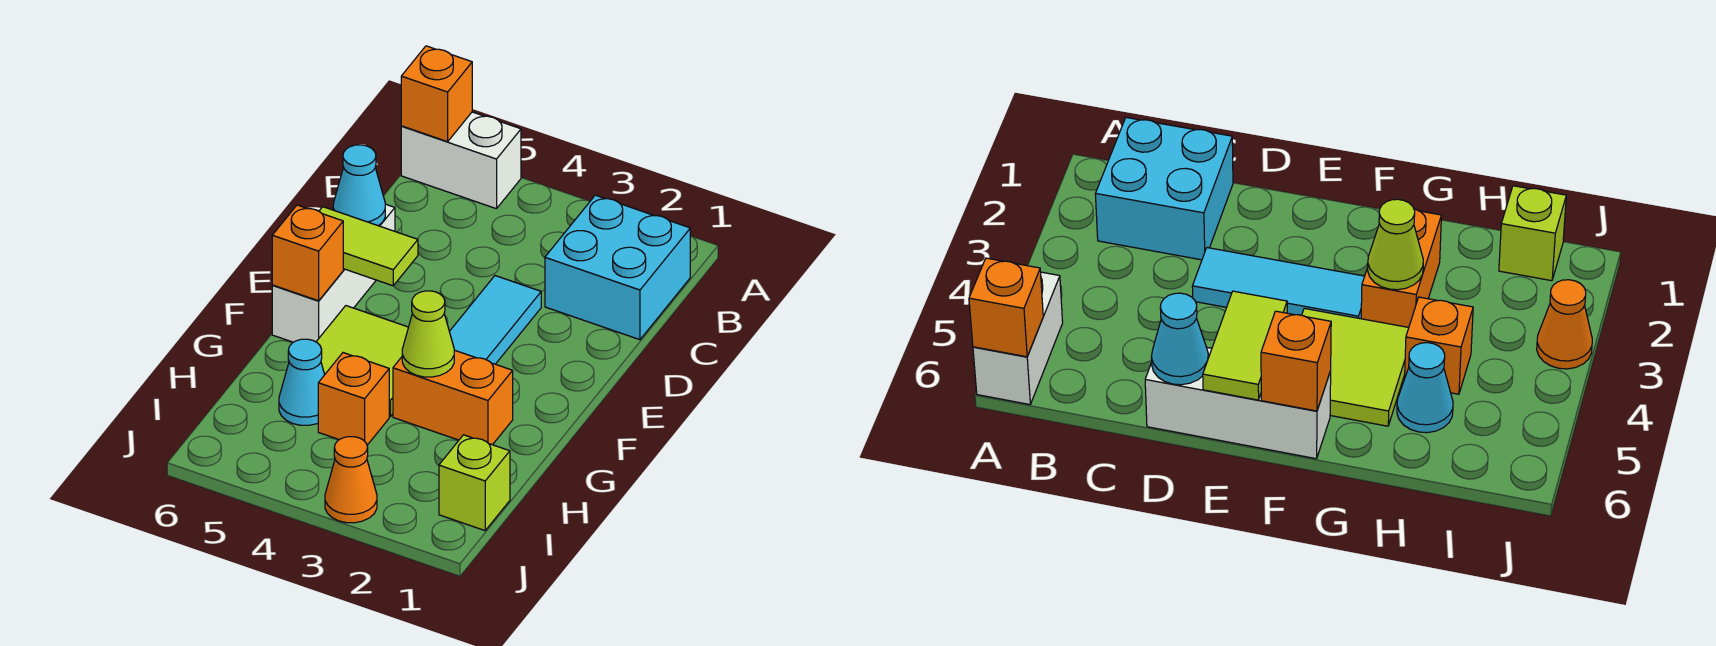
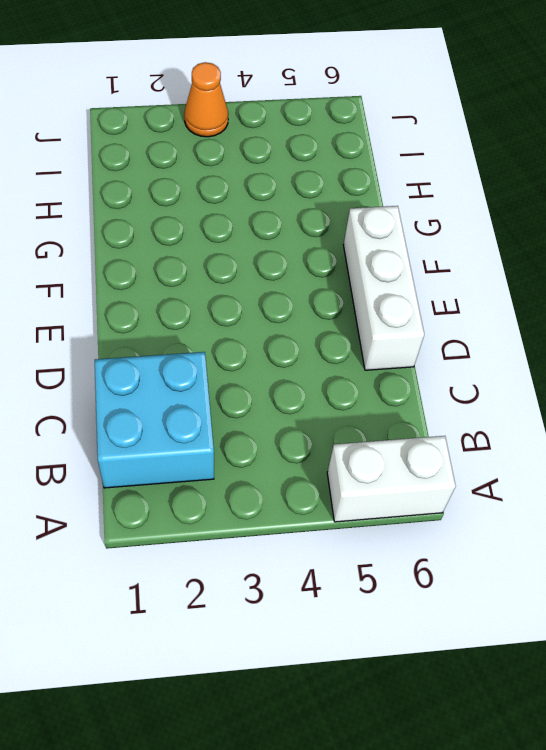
none -> cyan 1x3 tile [449,276,541,364]
none -> lime 2x2 tile [316,306,408,417]
none -> orange 1x2 brick [393,350,513,445]

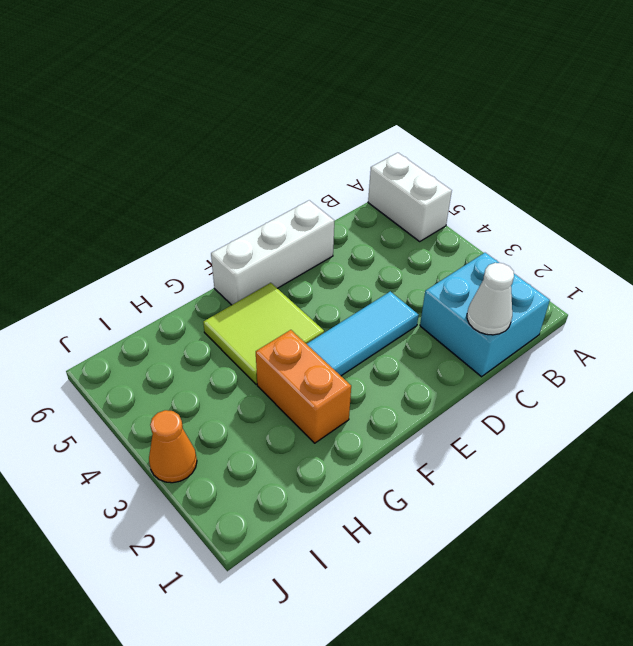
white 1x1 cone [467,263,514,335] -> none
none -> orange 1x1 brick [318,353,389,445]
none -> cyan 1x1 cone [279,339,325,425]
none -> lime 1x1 brick [439,435,510,531]

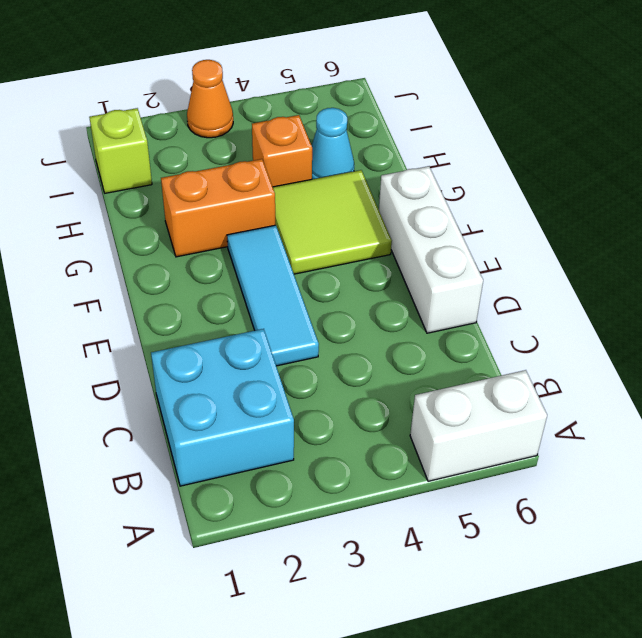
none -> orange 1x1 brick [401,46,472,142]
none -> cyan 1x1 cone [333,145,385,226]
none -> lime 1x2 tile [319,207,418,286]

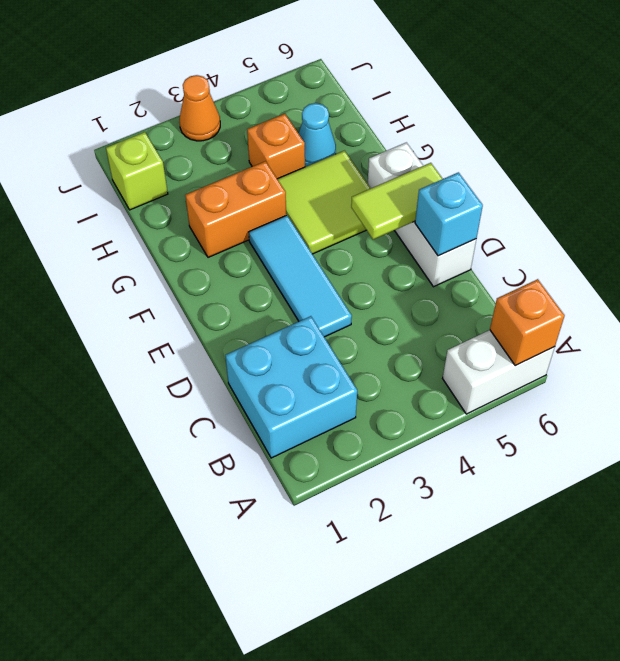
cyan 1x1 brick [415,172,483,256] -> cyan 1x1 cone [333,145,385,226]
none -> orange 1x1 brick [272,205,343,301]
none -> lime 1x1 cone [402,291,454,377]

